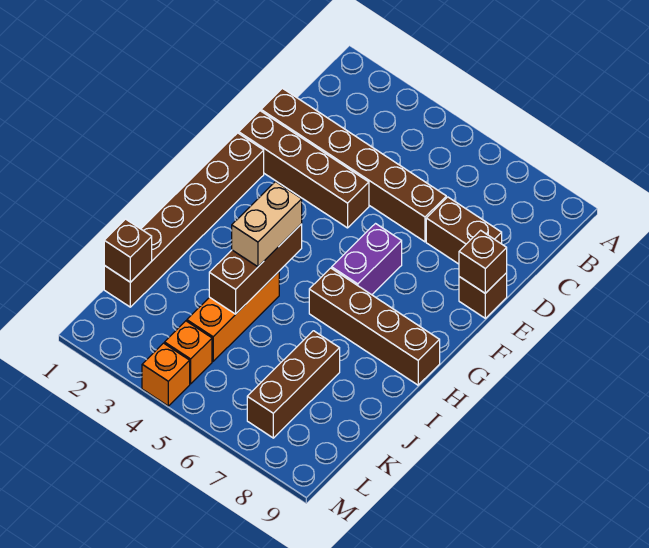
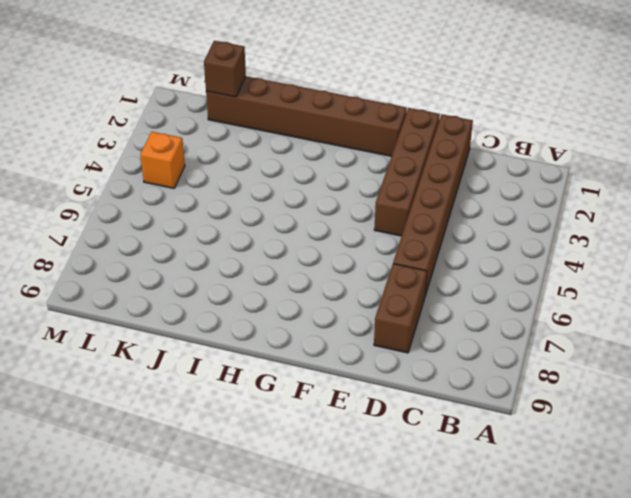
none -> brown 1x1 brick [459,273,507,318]
none -> purple 1x2 brick [332,224,402,295]
none -> brown 1x4 brick [309,268,440,385]

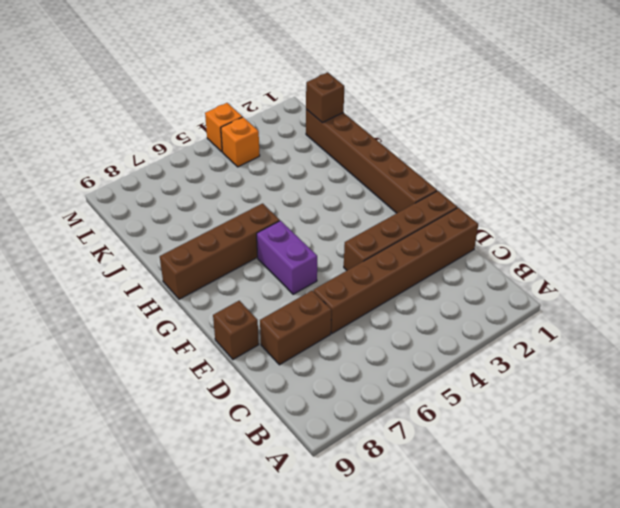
none -> orange 1x3 brick [187,272,279,361]
none -> brown 1x3 brick [247,331,340,438]
none -> brown 1x1 brick [459,230,507,293]

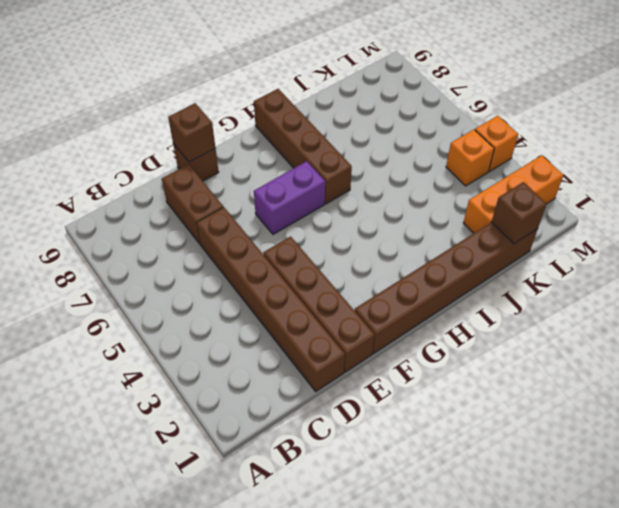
orange 1x3 brick [463,155,563,233] -> orange 1x3 brick moved to [187,272,279,361]
none -> brown 1x3 brick [247,331,340,438]
none -> brown 1x3 brick [209,224,302,314]
none -> tan 1x2 brick [232,182,302,267]

